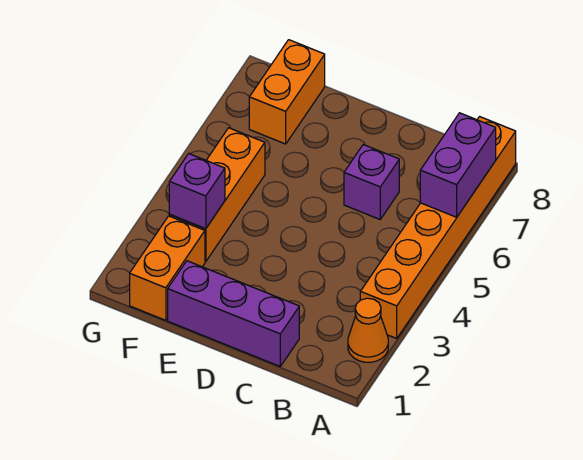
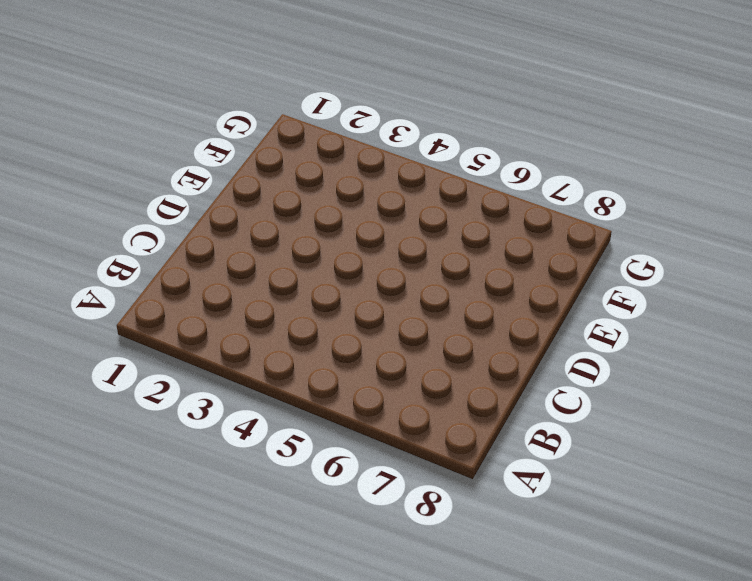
none -> orange 1x1 cone [348,298,388,362]
none -> orange 1x6 brick [360,117,516,338]

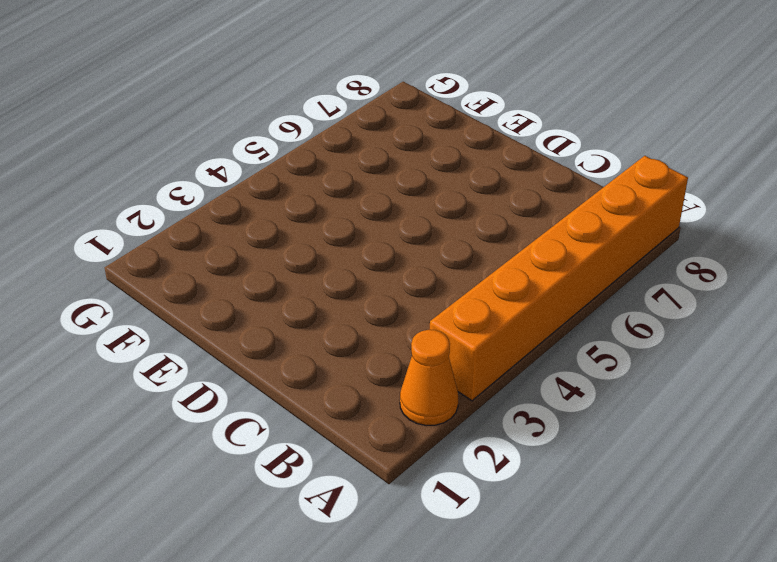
none -> purple 1x3 brick [168,261,299,366]
none -> purple 1x1 brick [344,145,399,219]

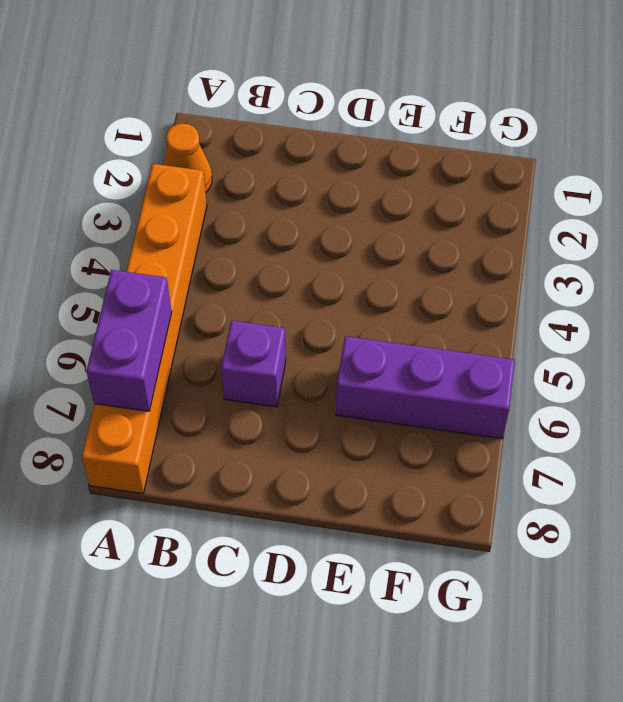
purple 1x3 brick [336,336,515,439] -> purple 1x3 brick moved to [168,261,299,366]
none -> orange 1x2 brick [130,216,205,320]
none -> orange 1x3 brick [169,128,265,262]

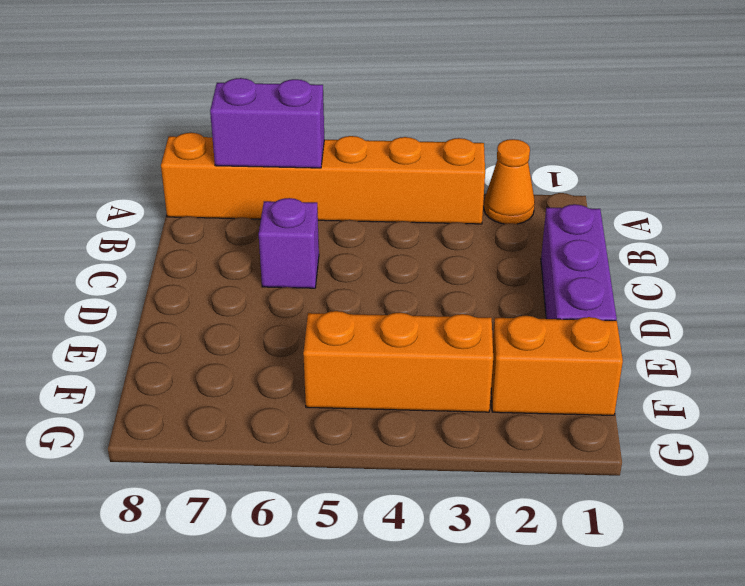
none -> orange 1x2 brick [249,40,325,144]
none -> purple 1x1 brick [169,154,225,229]

